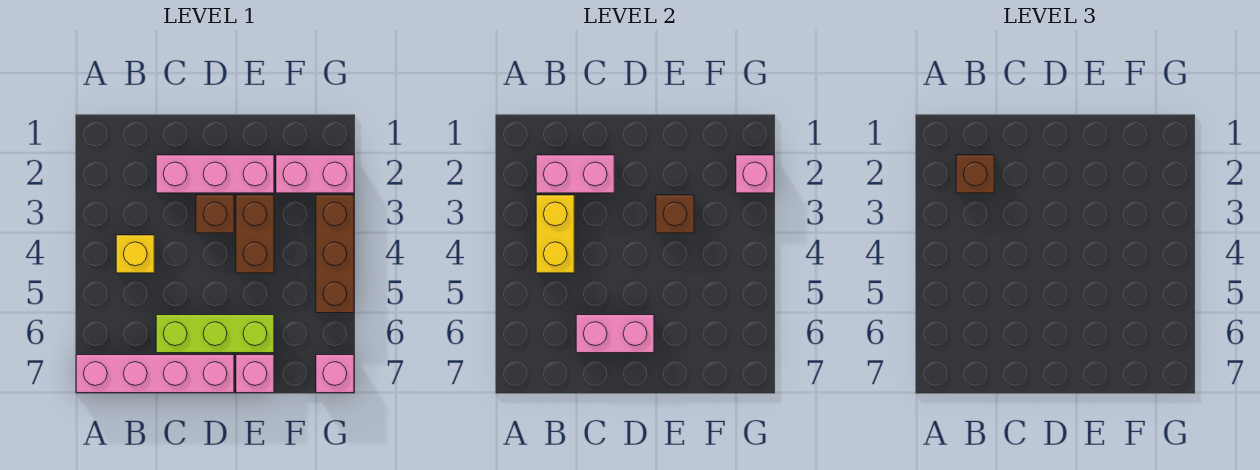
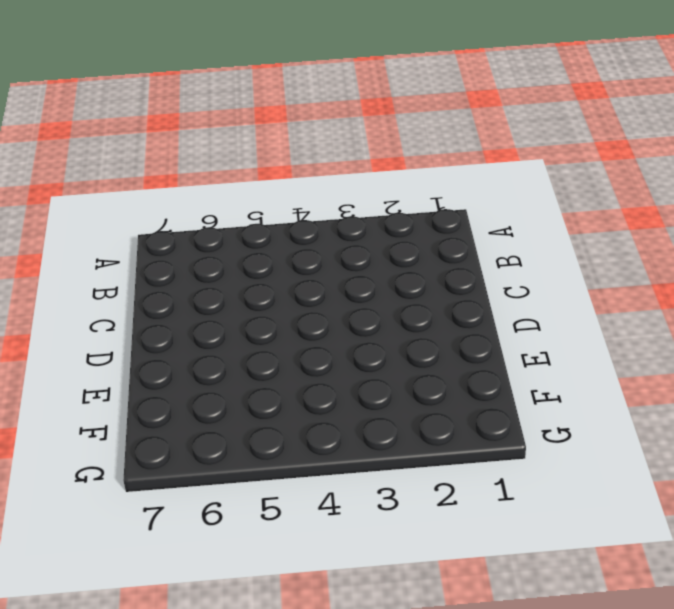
none -> pink 1x4 brick [76,355,234,393]
none -> yellow 1x1 brick [116,235,154,273]
none -> pink 1x3 brick [156,155,274,193]

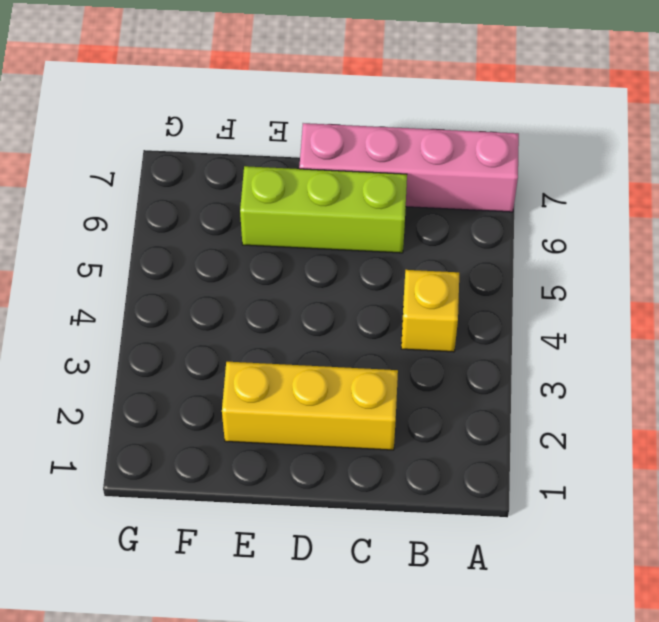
yellow 1x3 brick [222,362,398,450] -> pink 1x3 brick [156,155,274,193]
none -> brown 1x1 brick [196,195,234,233]
none -> brown 1x2 brick [236,195,274,273]
none -> pink 1x1 brick [236,355,274,393]

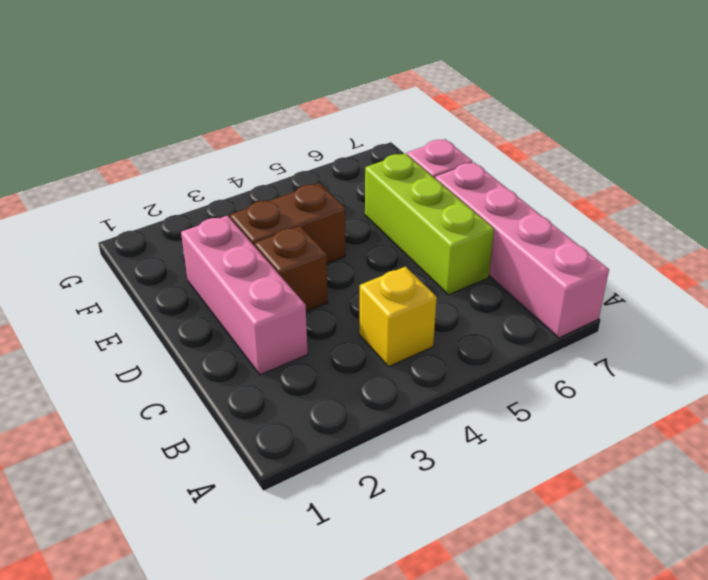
none -> pink 1x2 brick [276,155,354,193]
none -> brown 1x3 brick [316,195,354,313]
none -> pink 1x1 brick [316,355,354,393]

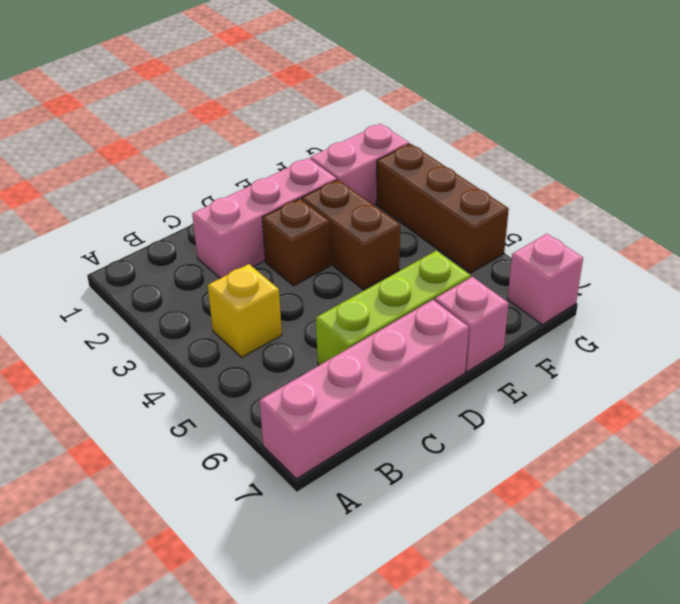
none -> pink 1x2 brick [536,155,614,193]
none -> yellow 1x2 brick [536,195,574,273]
none -> pink 1x2 brick [576,315,654,353]

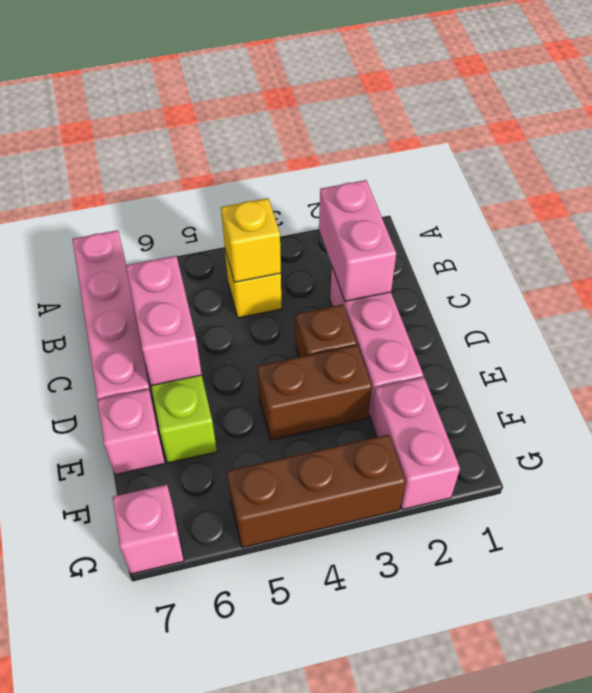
yellow 1x1 brick [221,198,281,282] -> yellow 1x2 brick [536,195,574,273]
none -> brown 1x1 brick [656,195,694,233]
none -> pink 1x1 brick [736,155,774,193]
none -> brown 1x1 brick [956,155,994,193]

